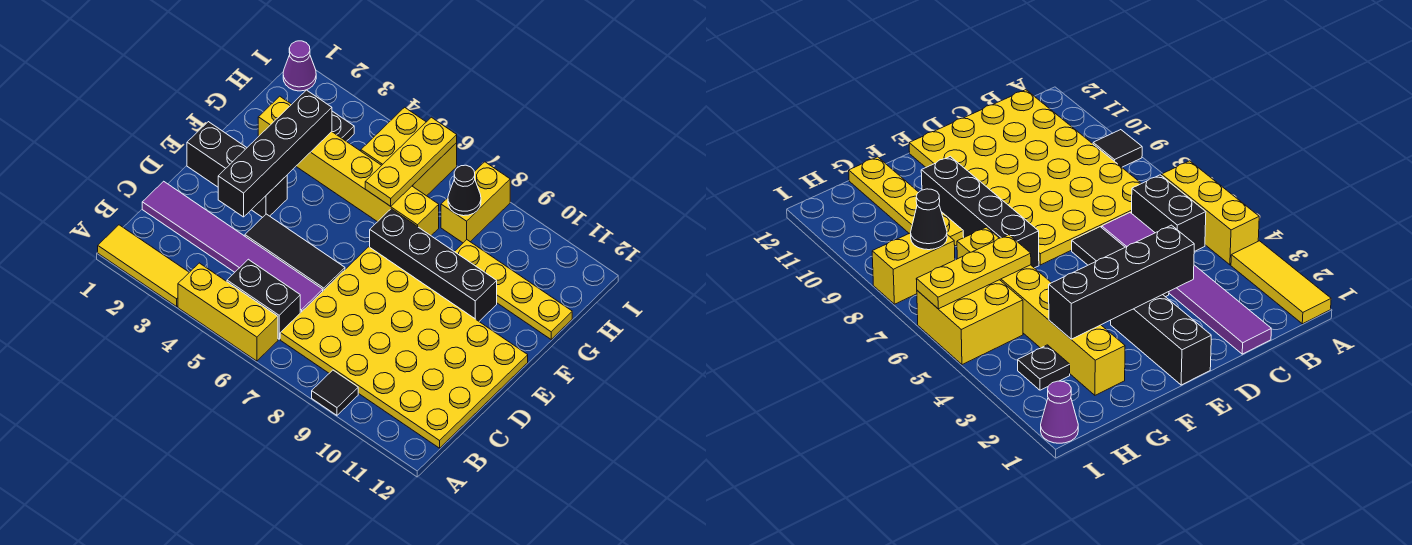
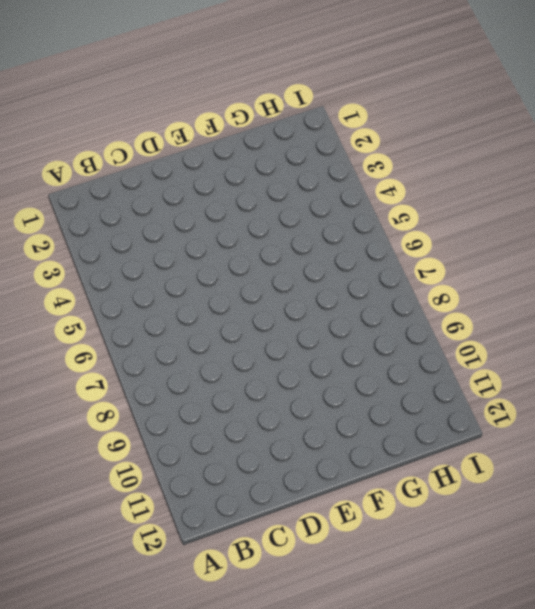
none -> yellow 1x3 tile [98,225,189,306]
none -> yellow 1x3 brick [178,263,278,361]
none -> black 1x1 tile [312,370,358,415]

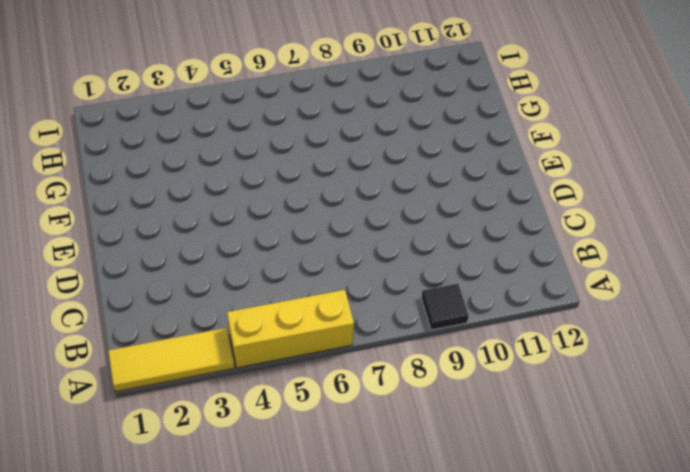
none -> black 1x2 brick [227,259,300,339]
none -> yellow 4x6 plate [280,247,528,448]
none -> purple 1x6 tile [142,181,323,313]

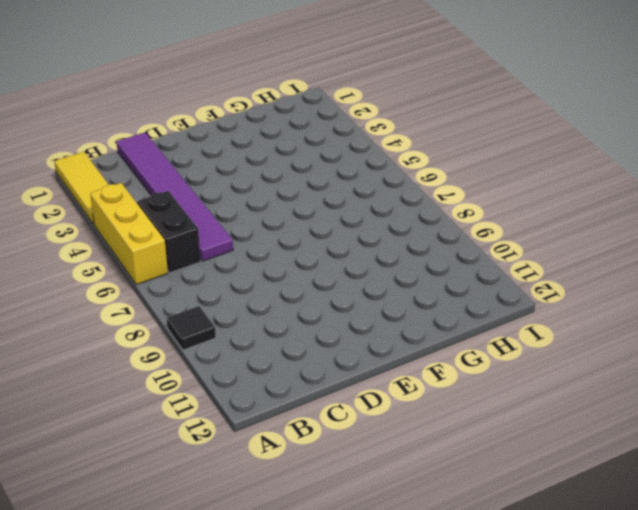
none -> yellow 4x6 plate [280,247,528,448]
none -> black 1x3 tile [245,214,345,291]
none -> black 1x3 brick [187,122,287,217]

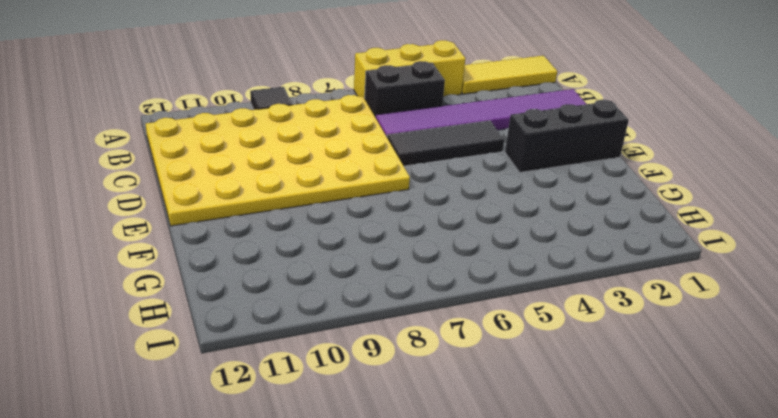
none -> black 1x4 brick [370,209,497,321]
none -> yellow 1x6 brick [258,96,439,235]
none -> yellow 1x4 plate [454,240,572,339]

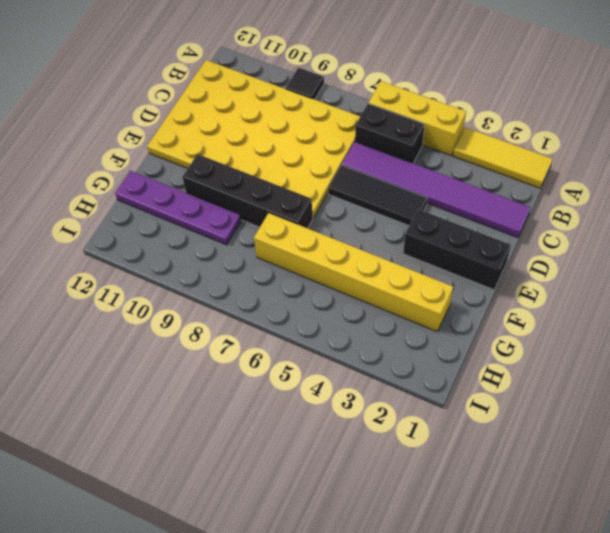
purple 1x4 plate [115,171,241,245] -> yellow 1x4 plate [454,240,572,339]
none -> black 1x1 plate [332,111,354,141]
none -> yellow 2x2 brick [361,107,457,196]
none -> yellow 1x2 brick [441,162,510,243]

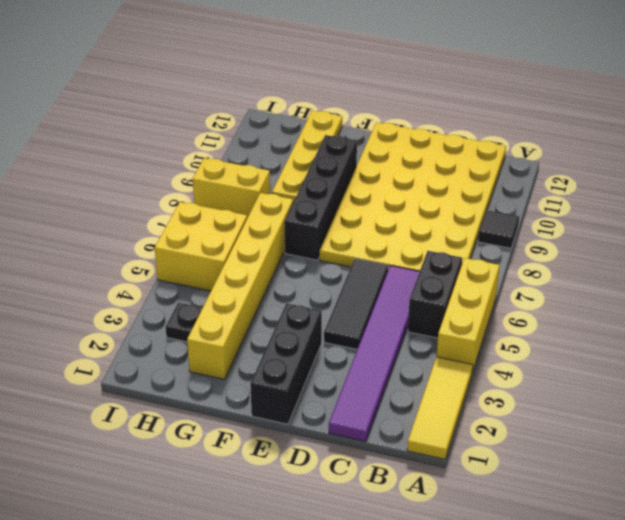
none -> purple 1x1 cone [283,41,316,91]
none -> black 1x4 brick [218,90,332,217]
none -> yellow 1x3 plate [365,117,457,206]

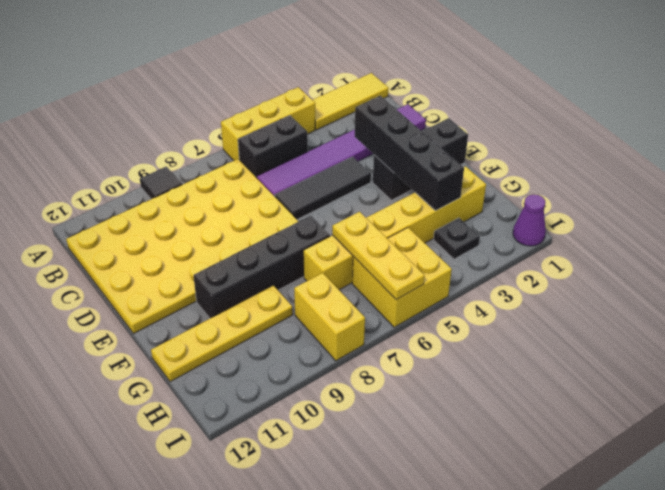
none -> black 1x1 cone [448,165,481,216]

